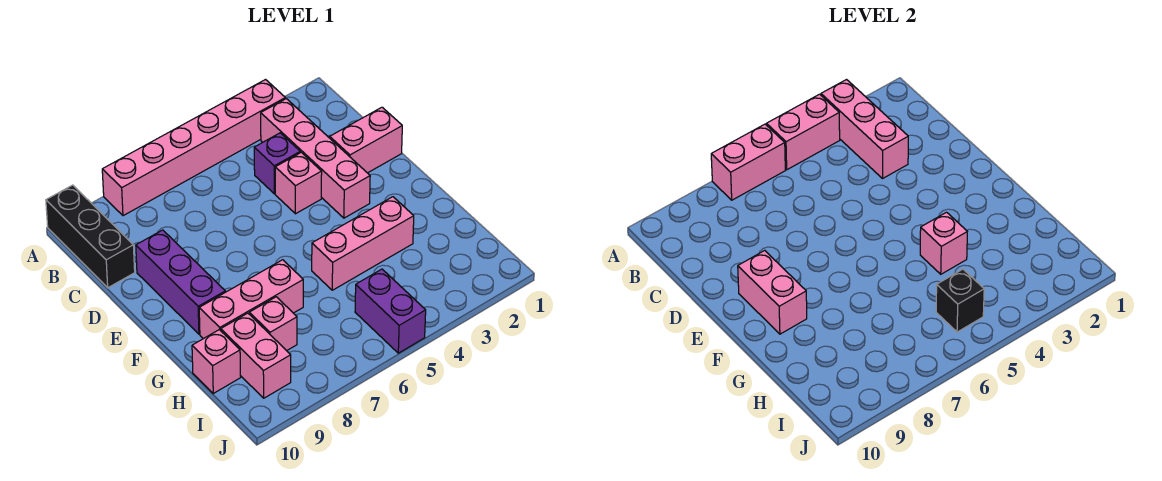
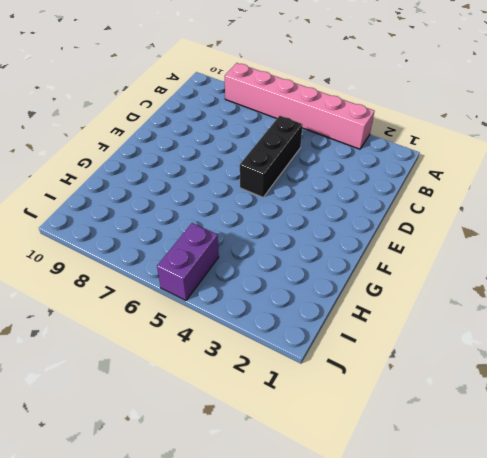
black 1x3 brick [240,116,303,197] -> black 1x3 brick moved to [46,185,135,288]
none -> pink 1x4 brick [261,99,370,218]
none -> purple 1x1 brick [254,133,300,194]
none -> pink 1x2 brick [330,107,402,173]

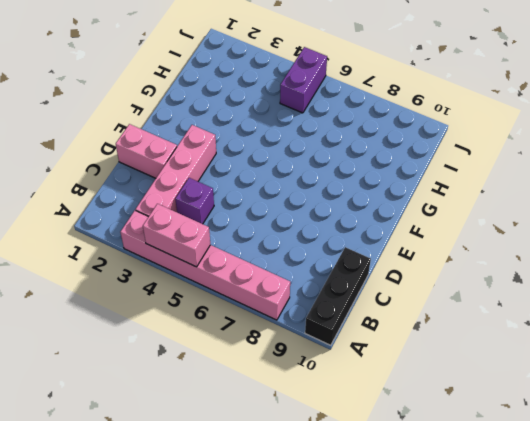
none -> pink 1x1 brick [275,152,322,214]
none -> purple 1x3 brick [136,230,225,334]
none -> pink 1x3 brick [312,197,414,290]

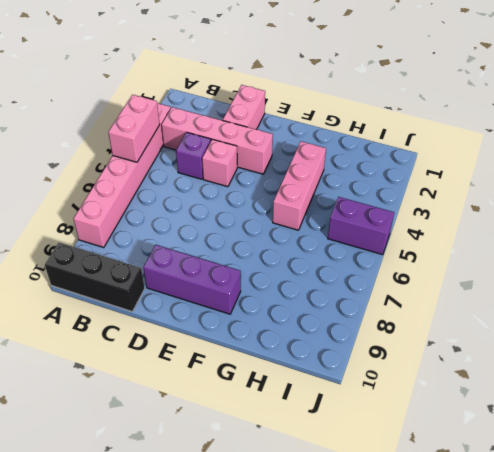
none -> pink 1x3 brick [199,260,303,339]
none -> pink 1x1 brick [249,297,297,351]
none -> pink 1x2 brick [221,313,291,398]

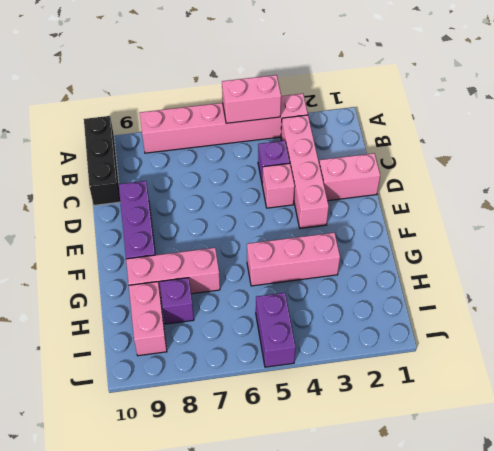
purple 1x1 brick [160,278,194,324] -> pink 1x1 brick [249,297,297,351]
none -> pink 1x1 brick [192,330,241,393]
none -> pink 1x3 brick [821,80,908,178]
none -> pink 1x2 brick [711,124,785,200]

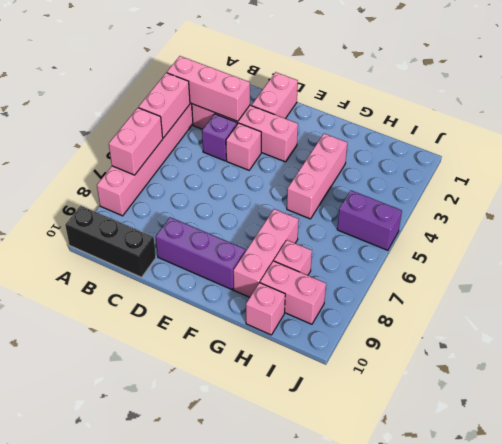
none -> pink 1x2 brick [738,250,807,334]
none -> pink 1x1 brick [920,212,967,274]
none -> black 1x1 brick [936,269,984,332]

